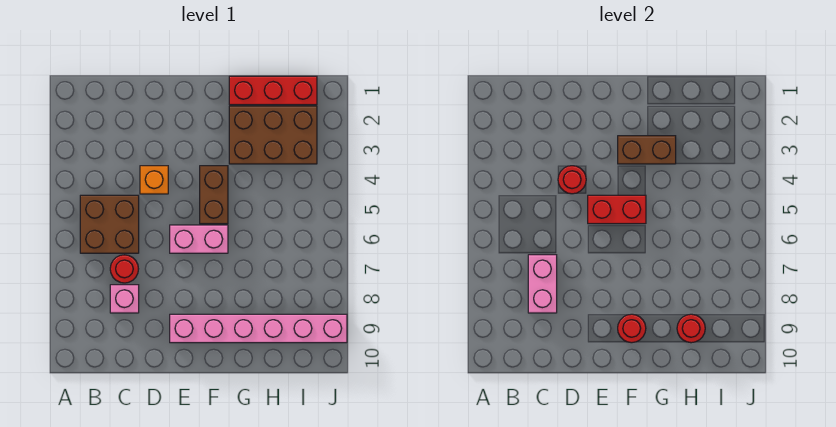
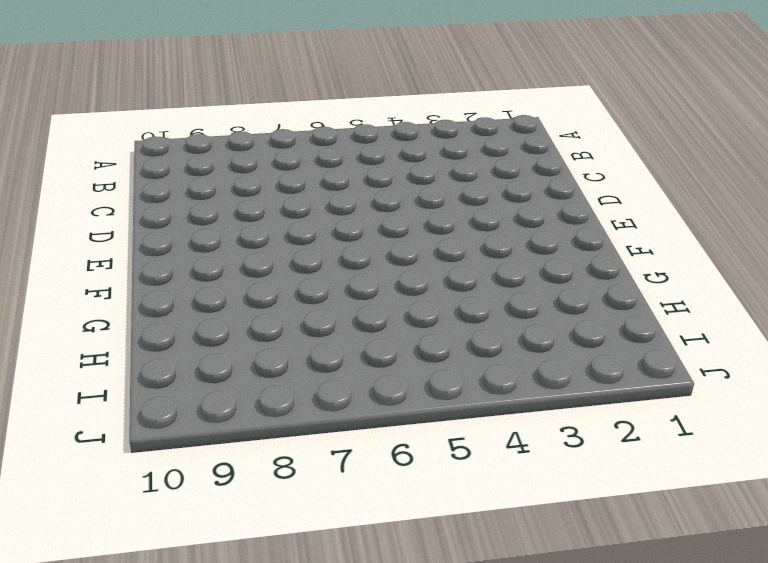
none -> brown 2x2 brick [80,195,139,253]
none -> red 1x1 round brick [110,255,138,283]
none -> pink 1x1 brick [110,285,139,313]

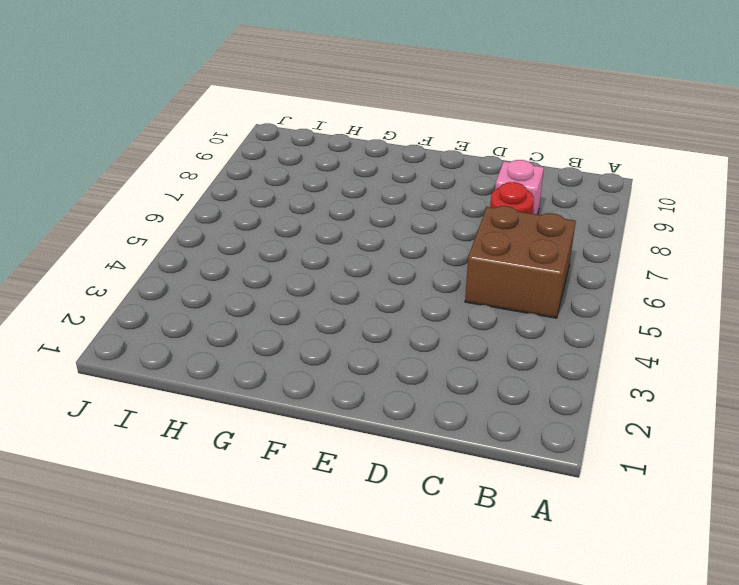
none -> orange 1x1 brick [140,166,168,194]
none -> pink 1x2 brick [170,225,228,253]
none -> pink 1x6 brick [170,314,347,343]

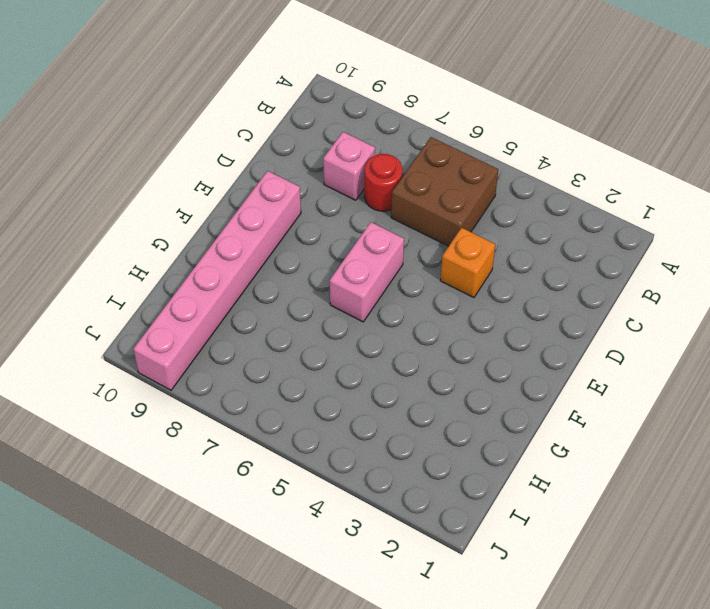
none -> brown 1x2 brick [200,166,228,224]
none -> red 1x3 brick [229,76,317,105]
none -> brown 2x3 brick [229,106,317,164]

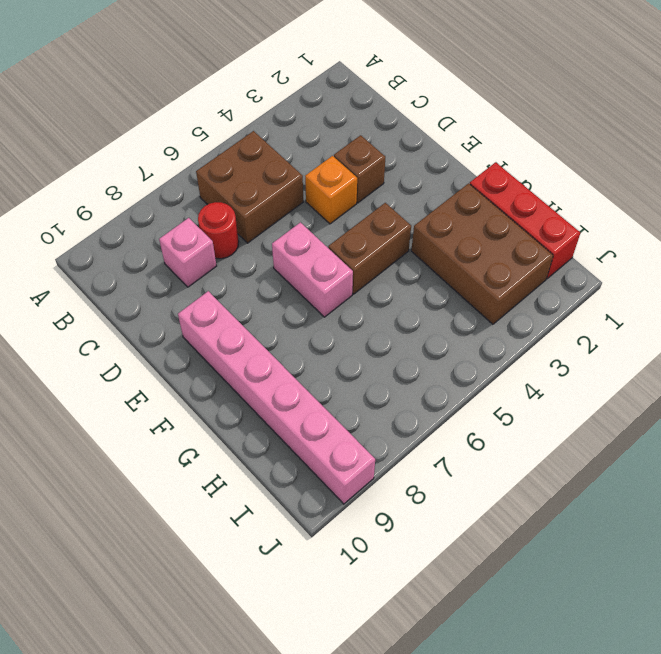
brown 1x1 brick [334,135,385,203] -> none
none -> pink 1x2 brick [528,255,557,313]
none -> red 1x1 round brick [558,166,586,194]
none -> red 1x2 brick [588,195,646,224]

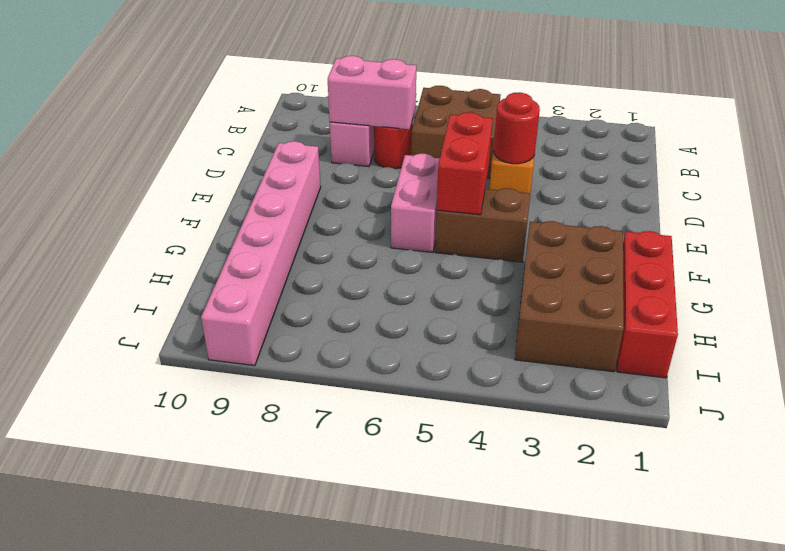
none -> brown 1x2 brick [618,136,676,164]
none -> red 1x1 round brick [618,314,646,343]
none -> red 1x1 round brick [677,314,705,343]

